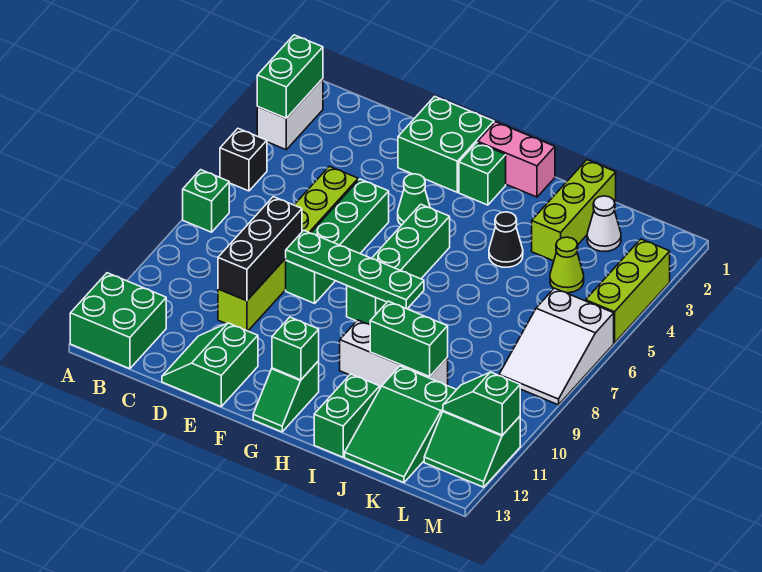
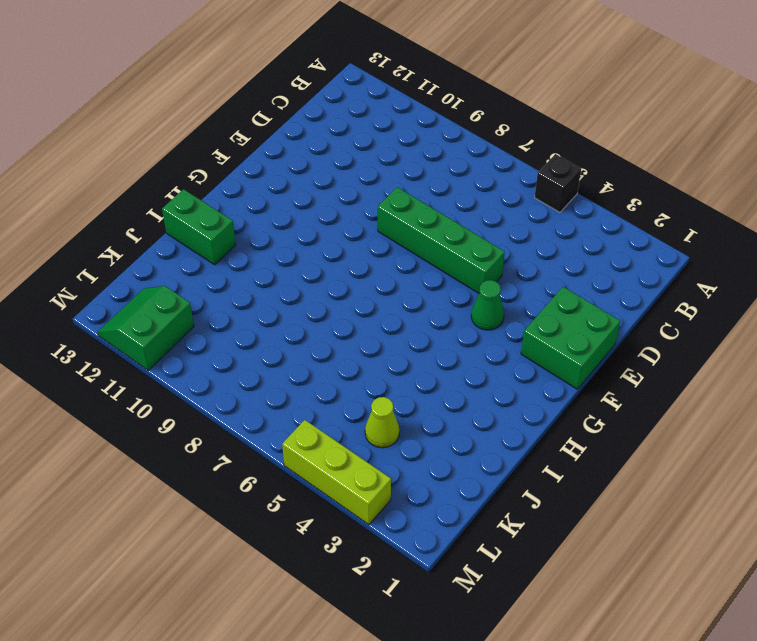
none -> white 1x2 brick [257,79,323,150]
none -> green 1x1 brick [183,170,229,232]
none -> green 2x2 brick [70,273,166,369]

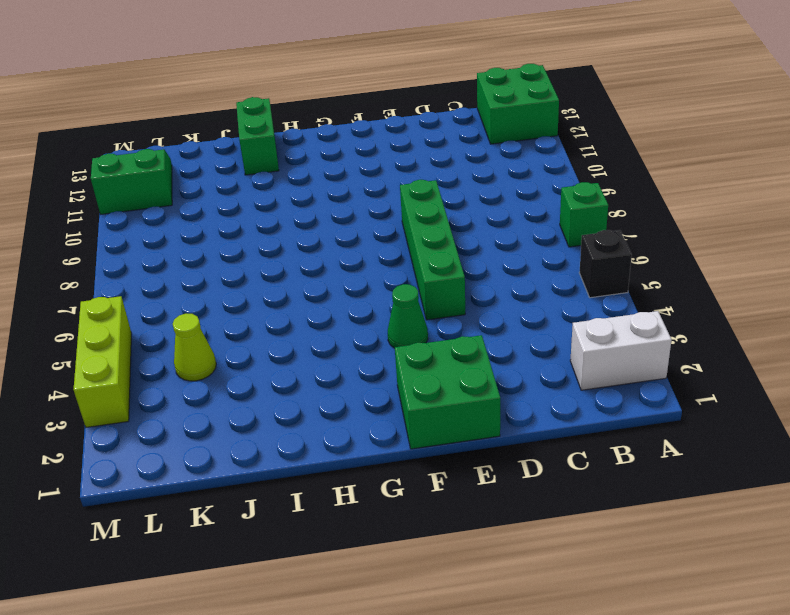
white 1x2 brick [570,311,672,390] -> white 1x2 brick turned to [257,79,323,150]
none -> lime 1x6 brick [218,166,358,331]
none -> green 2x2 slope [162,323,258,406]
none -> pink 1x2 brick [478,122,555,197]

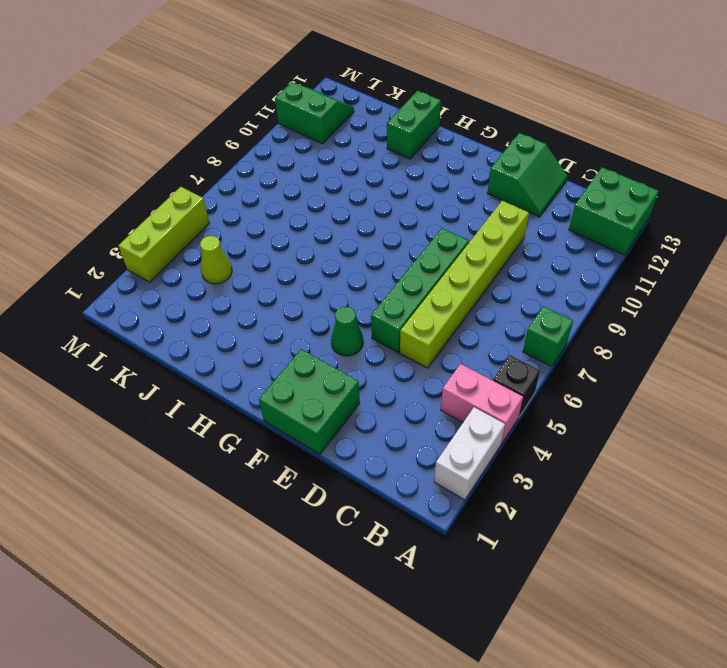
pink 1x2 brick [441,364,523,444] -> pink 1x2 brick moved to [478,122,555,197]
none -> green 1x1 brick [459,142,506,205]
none -> green 1x4 brick [347,204,450,325]
none -> green 1x2 slope [253,361,319,432]

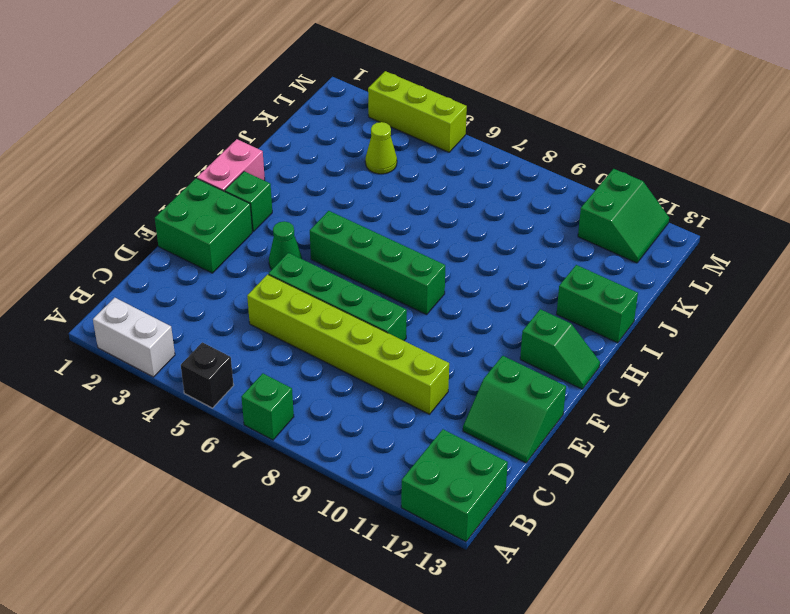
none -> white 1x3 brick [340,320,448,388]
none -> black 1x1 cone [489,212,523,267]
none -> lime 1x3 brick [532,160,616,261]

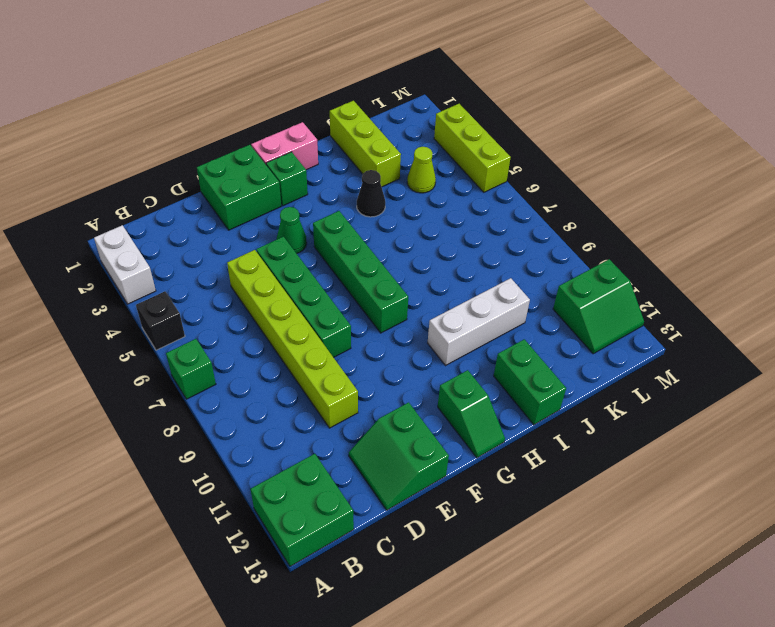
none -> green 2x3 slope [345,366,457,483]
none -> white 1x1 cone [587,196,621,252]
none -> white 2x3 slope [499,288,614,405]

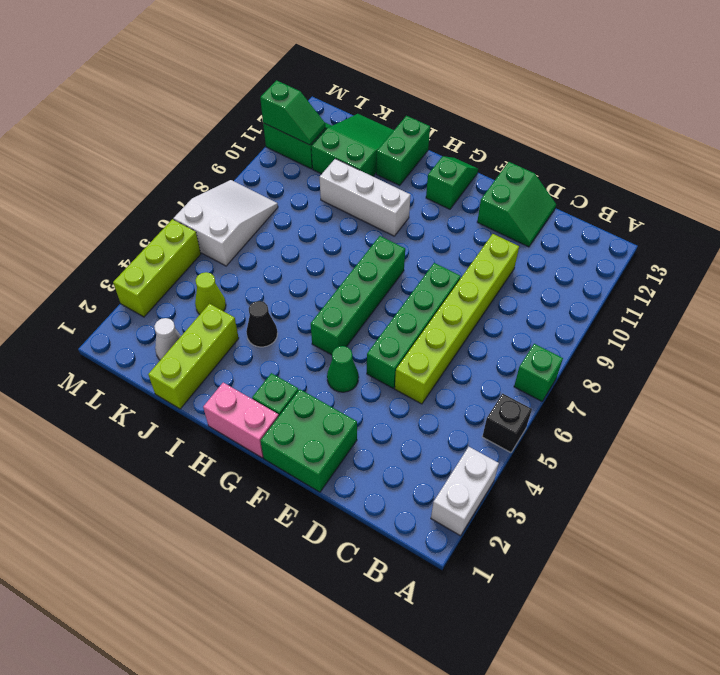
none -> green 2x2 brick [70,273,166,369]
none -> green 1x2 brick [257,35,323,118]
none -> black 1x3 brick [218,197,302,301]

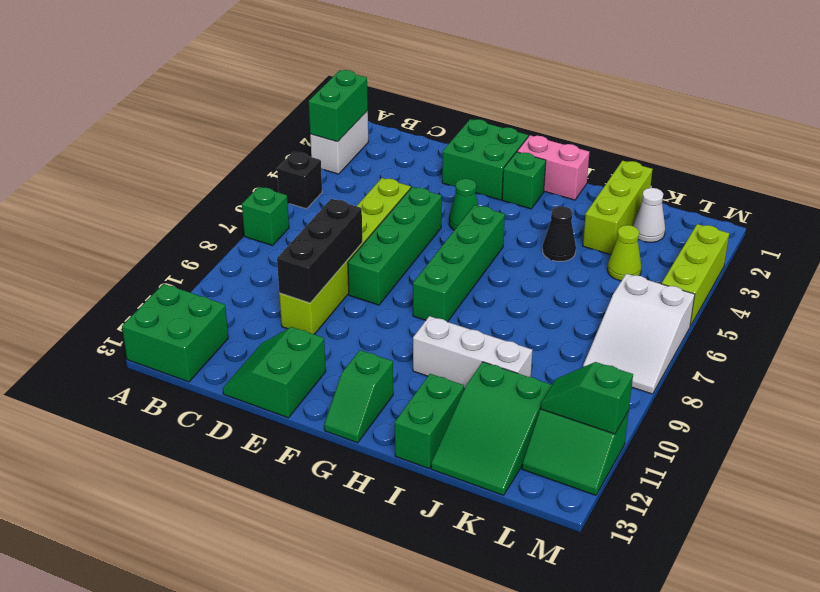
none -> green 1x4 plate [285,230,424,309]
none -> green 1x1 brick [272,317,319,380]
none -> green 1x2 brick [370,301,448,377]

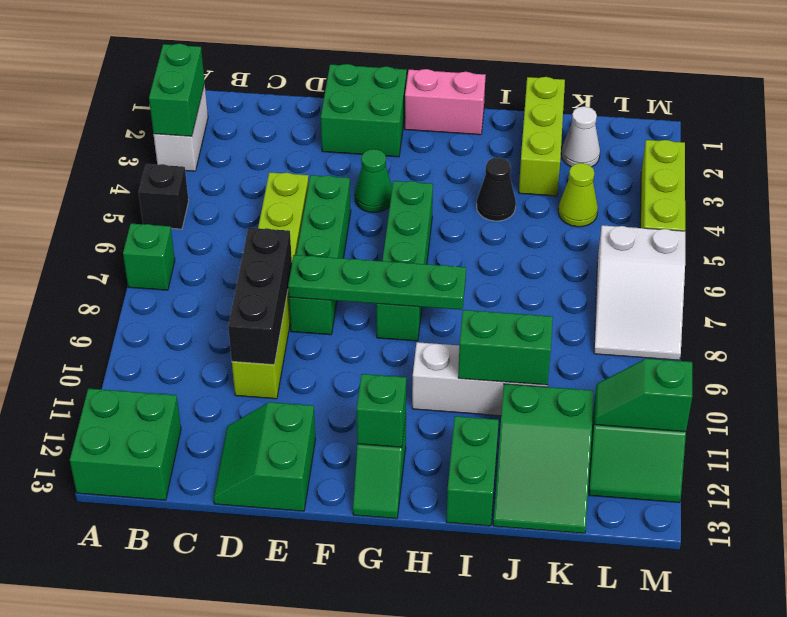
none -> green 1x1 brick [459,142,506,205]

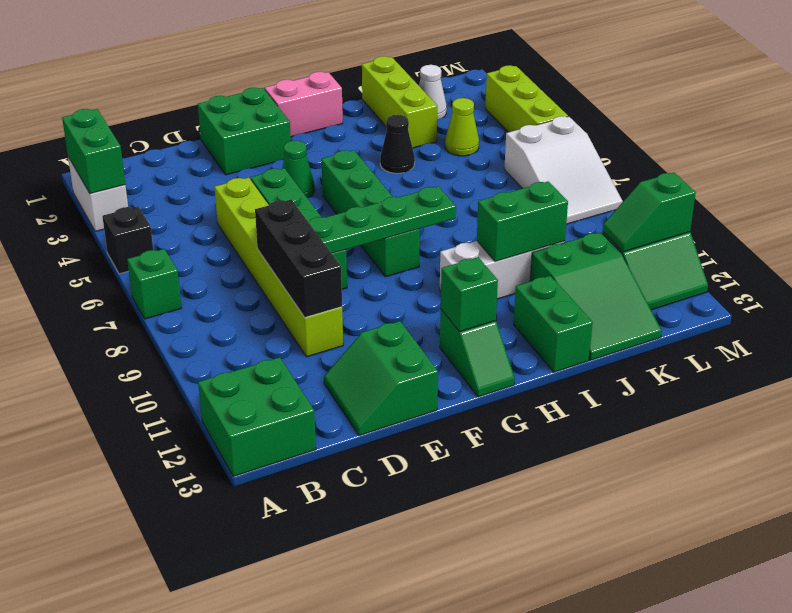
none -> green 1x1 brick [459,142,506,205]

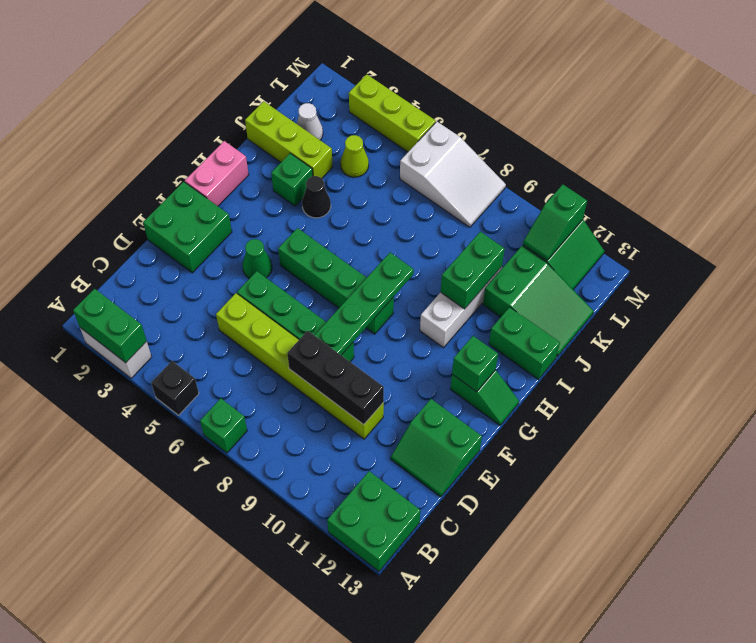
green 1x1 brick [271,153,313,206] -> green 1x1 brick moved to [459,142,506,205]

